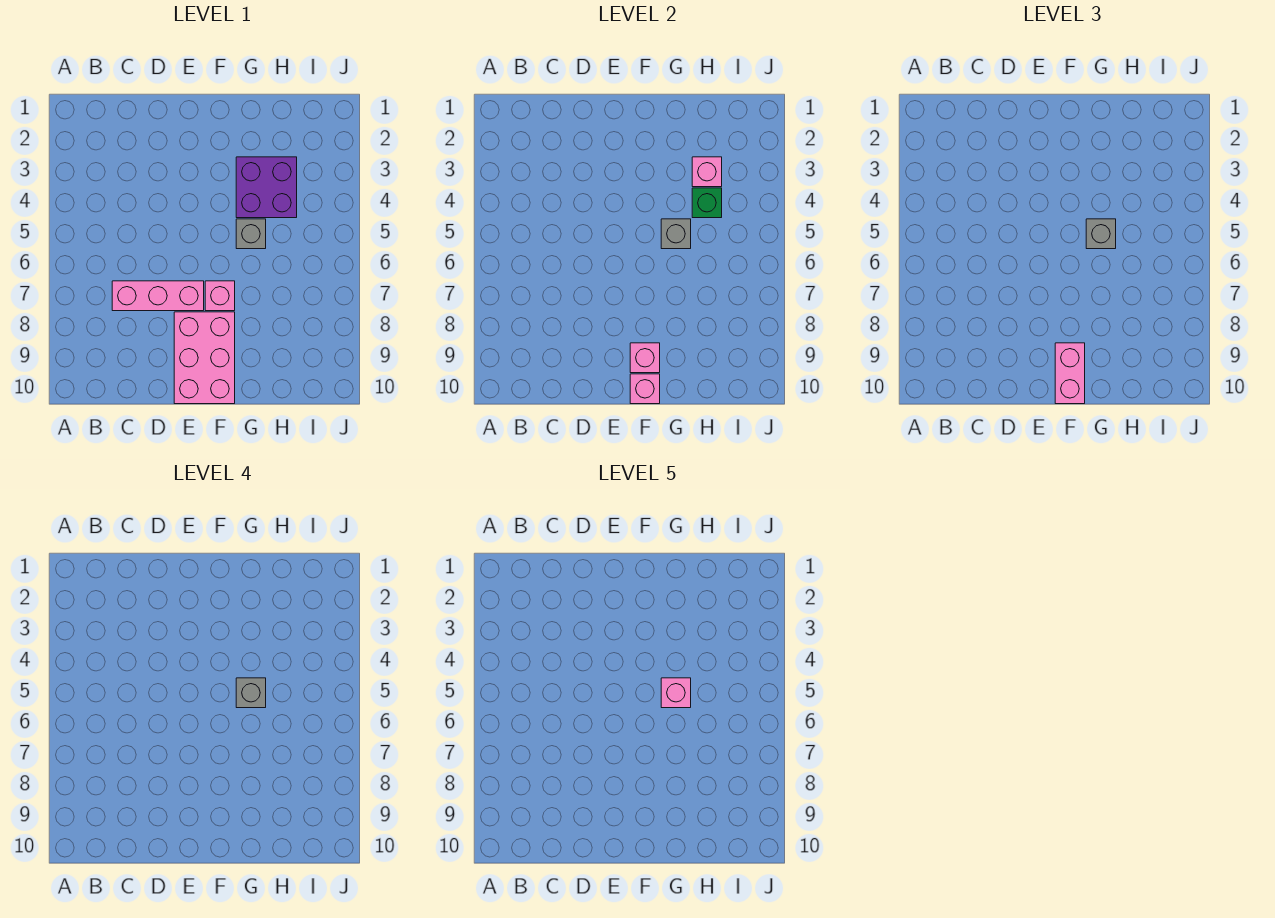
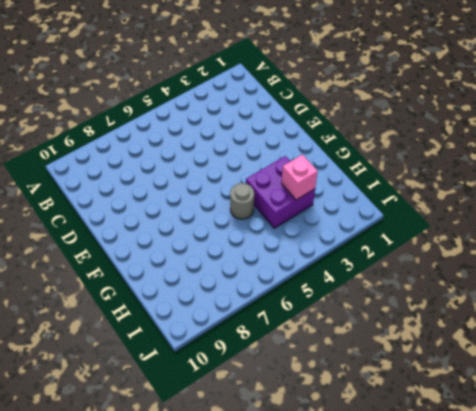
grey 1x1 round brick [230,183,254,219] -> grey 1x1 brick [236,219,266,249]
none -> pink 1x3 brick [112,281,204,311]
none -> pink 2x3 brick [174,312,235,404]
none -> pink 1x1 brick [205,281,235,311]

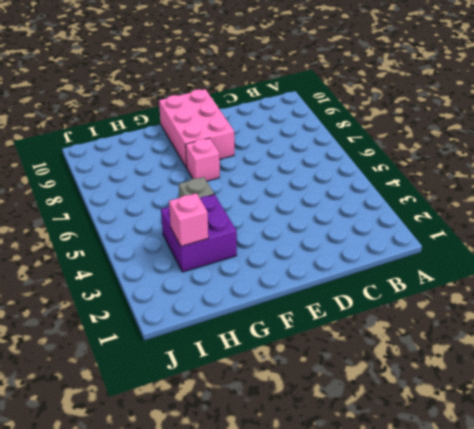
none -> pink 1x3 brick [112,281,204,311]
none -> pink 1x1 brick [630,343,660,373]
none -> pink 1x1 brick [630,374,660,404]

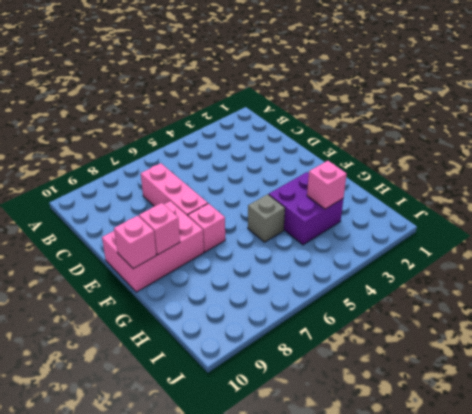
none -> grey 1x1 brick [661,219,691,249]
none -> green 1x1 brick [692,188,722,218]
none -> pink 1x2 brick [1055,343,1085,404]

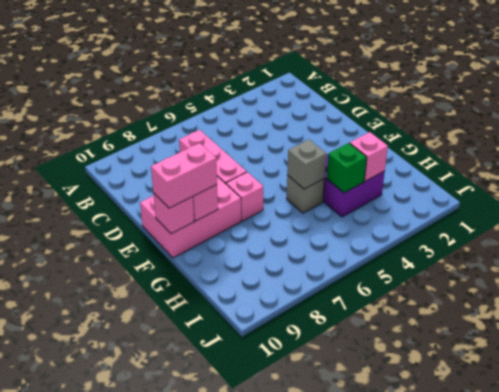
none -> grey 1x1 brick [1086,219,1116,249]
none -> grey 1x1 brick [236,678,266,708]
none -> pink 1x1 brick [661,678,691,708]

